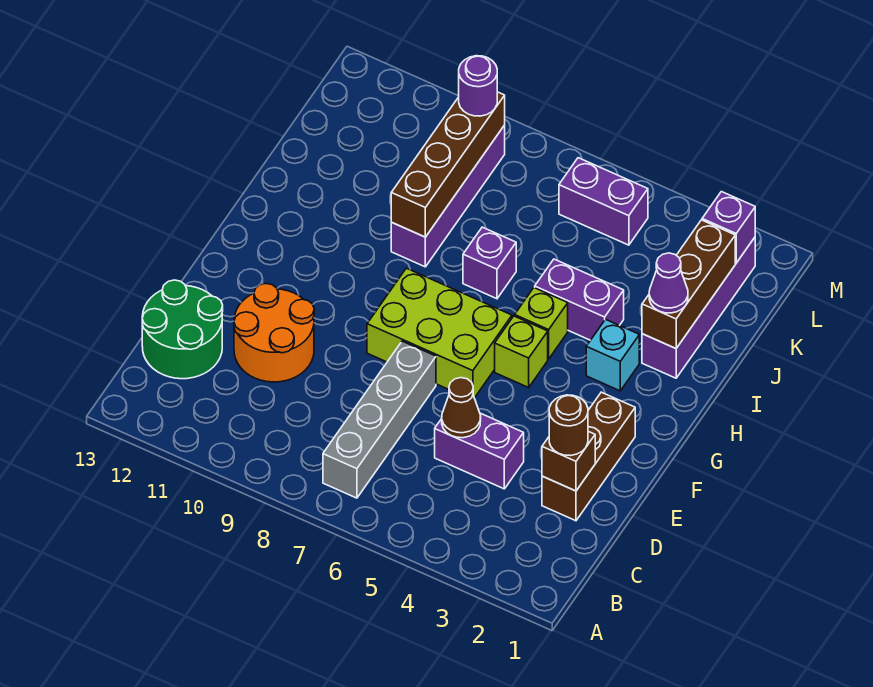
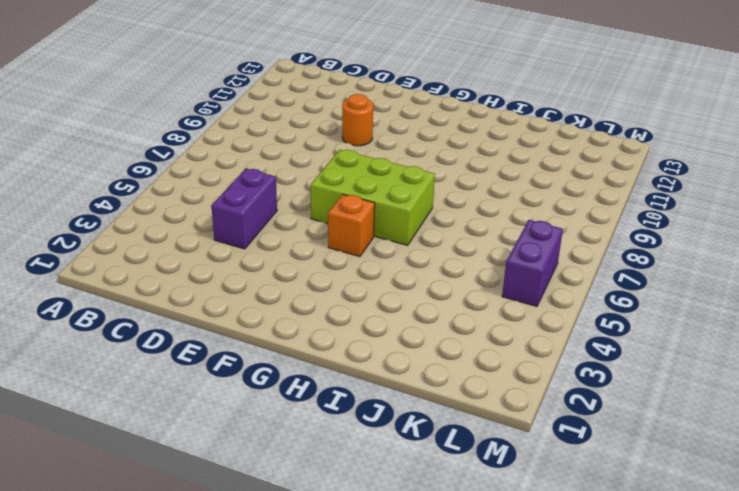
orange 1x1 round brick [342,94,373,146] -> orange 2x2 round brick [234,284,314,382]
lime 2x3 brick [310,150,435,245] -> lime 2x3 brick turned to [367,268,512,398]
orange 1x1 brick [328,194,375,257] -> lime 1x1 brick [495,316,548,387]
none -> grey 1x4 brick [323,341,436,498]
none -> green 2x2 round brick [142,280,223,379]
none -> brown 1x3 brick [542,392,635,521]

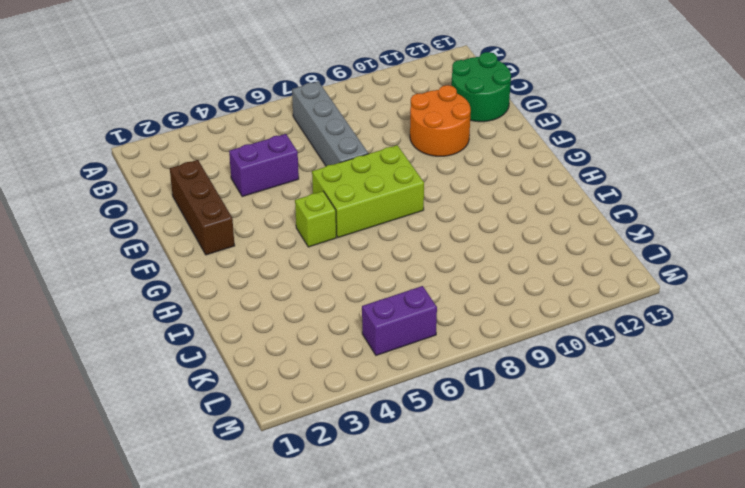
none -> cyan 1x1 brick [586,319,639,391]
none -> lime 1x1 brick [515,288,568,359]
none -> purple 1x4 brick [642,238,755,378]

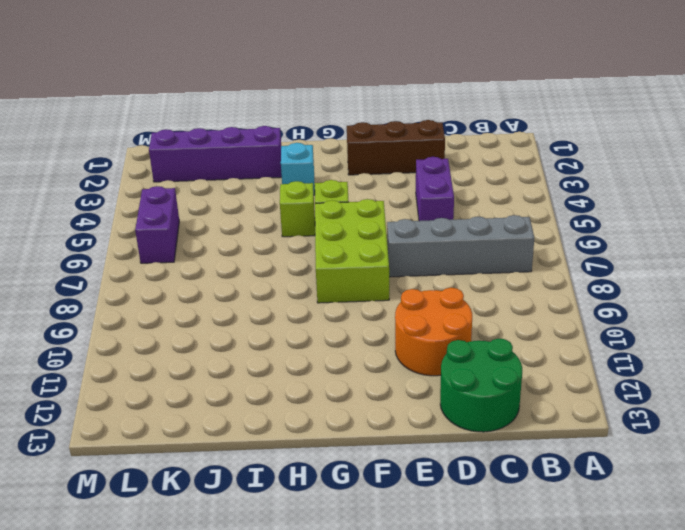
none -> purple 1x2 brick [535,259,624,340]
none -> purple 1x1 brick [463,227,516,299]
none -> purple 1x4 brick [391,125,505,267]

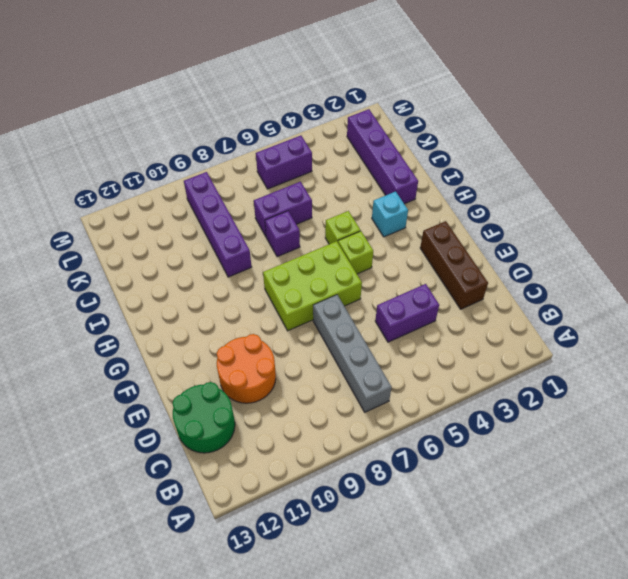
purple 1x2 brick [254,182,312,236] -> purple 1x2 brick moved to [535,259,624,340]
none -> brown 1x1 brick [542,431,595,491]
none -> brown 1x1 cone [442,378,481,438]
none -> brown 1x3 brick [642,220,735,348]

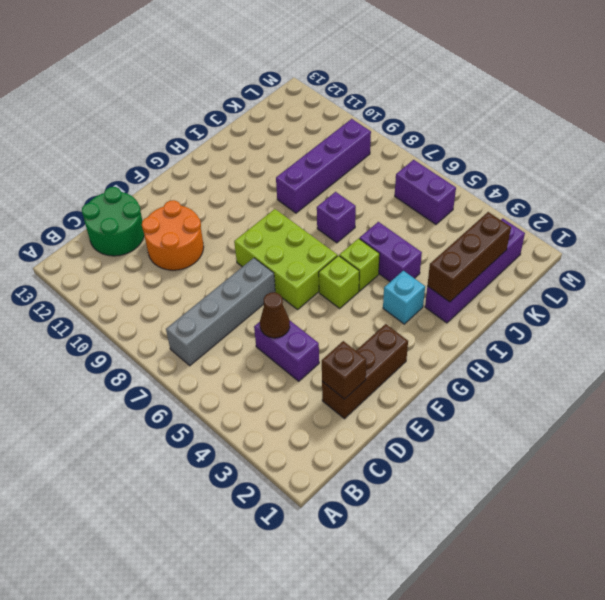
none -> brown 1x4 brick [391,92,505,237]
none -> purple 1x1 brick [702,192,755,263]
none -> brown 1x1 round brick [549,395,588,456]

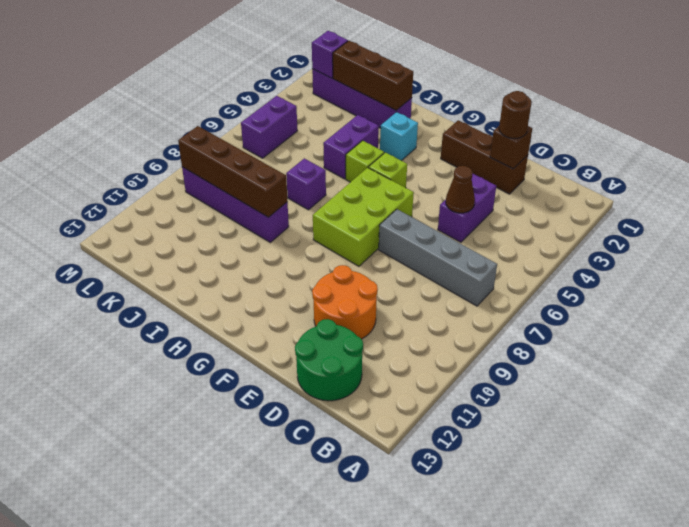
none -> purple 1x1 cone [649,253,688,313]
none -> purple 1x1 round brick [459,56,497,116]

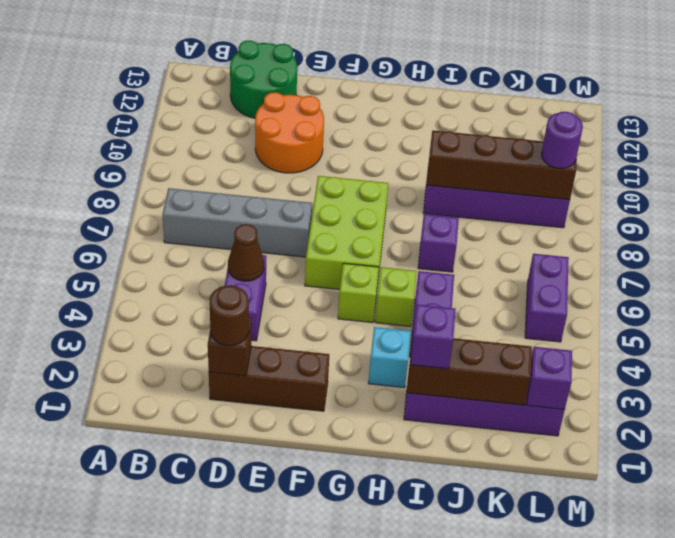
purple 1x1 brick [410,305,456,369] -> purple 1x1 cone [649,253,688,313]

